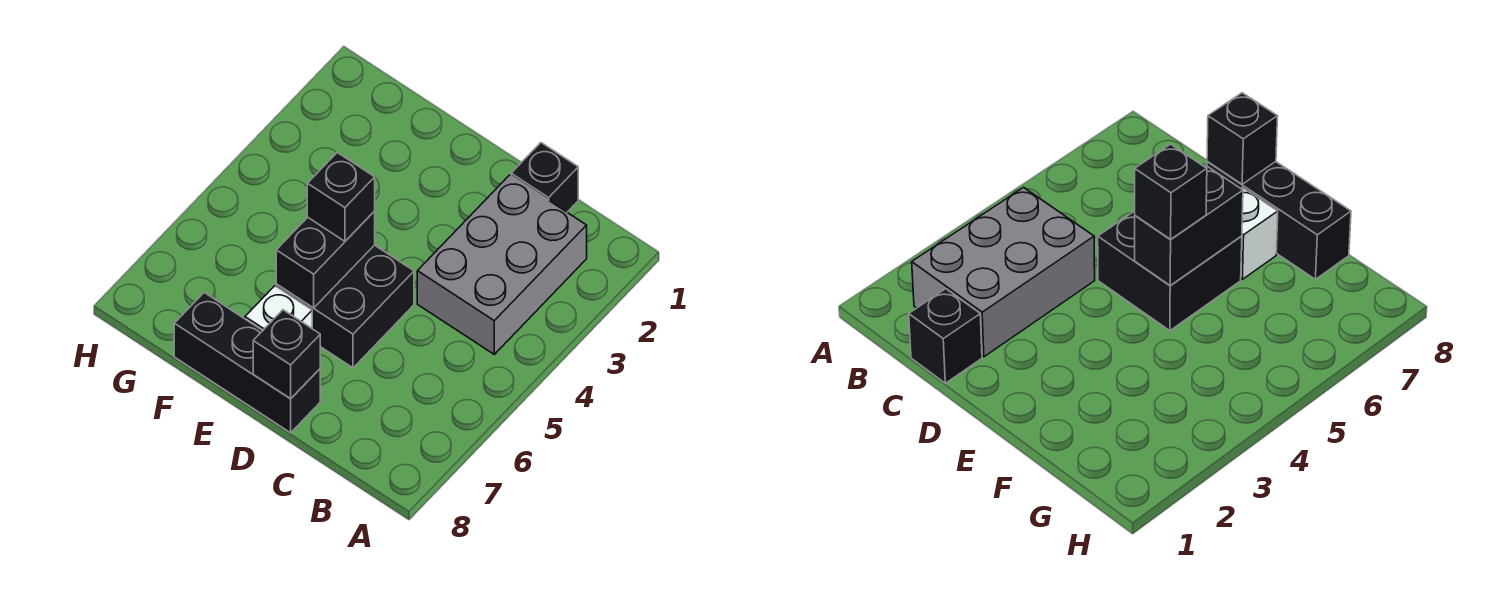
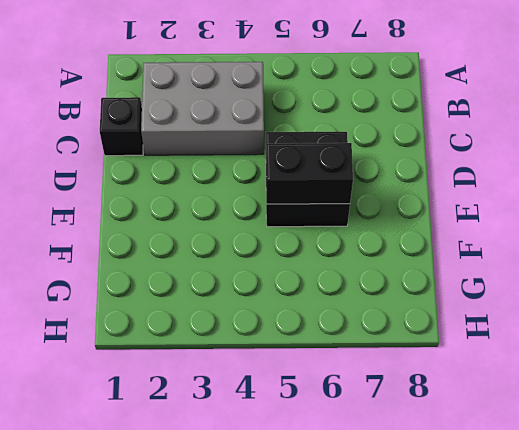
none -> black 1x3 brick [174,293,320,433]
none -> white 1x1 brick [245,286,312,330]

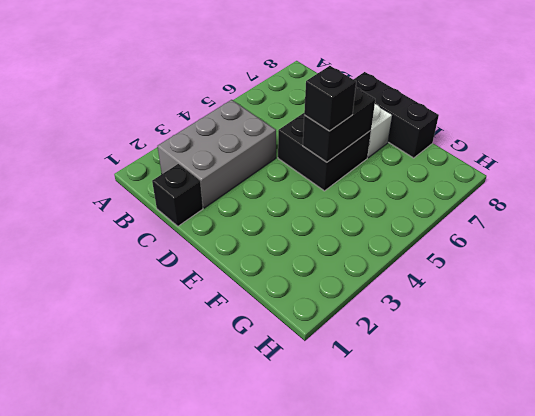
none -> black 1x1 brick [253,310,320,399]

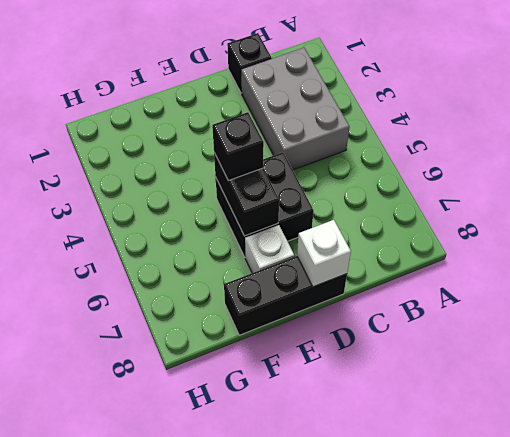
white 1x1 brick [297,220,351,287] -> black 1x1 brick [253,310,320,399]

